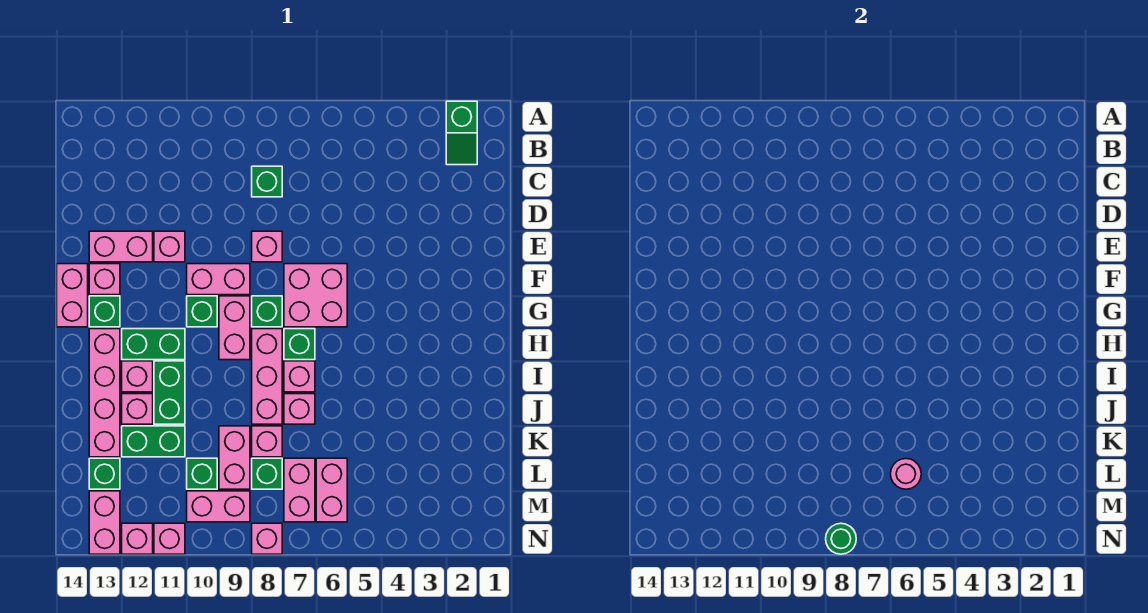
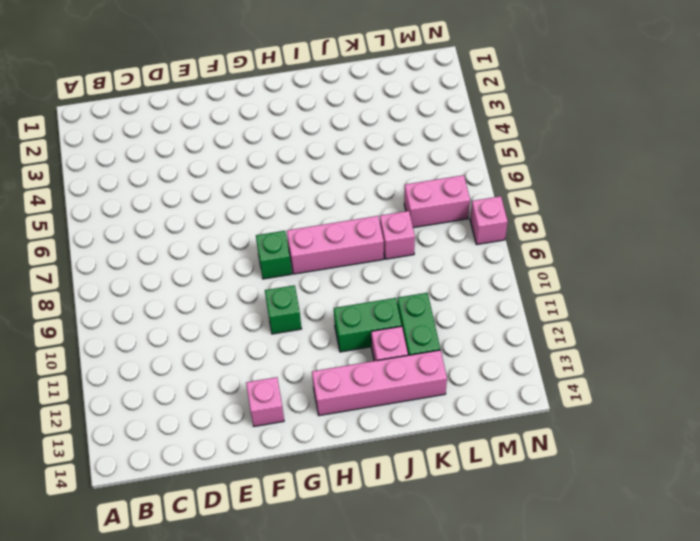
none -> green 1x2 slope [446,101,477,165]
none -> green 1x1 brick [252,166,282,197]
none -> pink 1x1 brick [252,231,282,262]
none -> pink 1x1 brick [154,231,185,262]

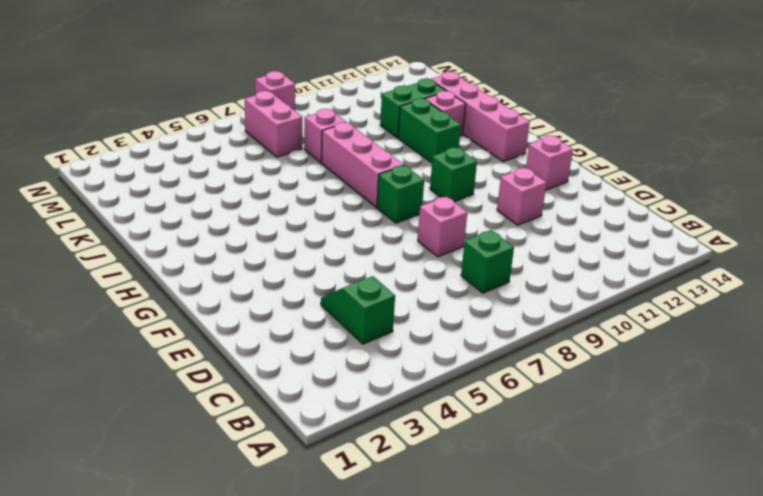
green 1x2 slope [321,276,395,344] -> green 1x2 slope moved to [446,101,477,165]
none -> pink 1x2 brick [89,231,153,262]
none -> pink 2x2 brick [284,264,347,327]
none -> pink 1x2 brick [187,264,250,295]
none -> pink 1x2 brick [57,264,88,327]

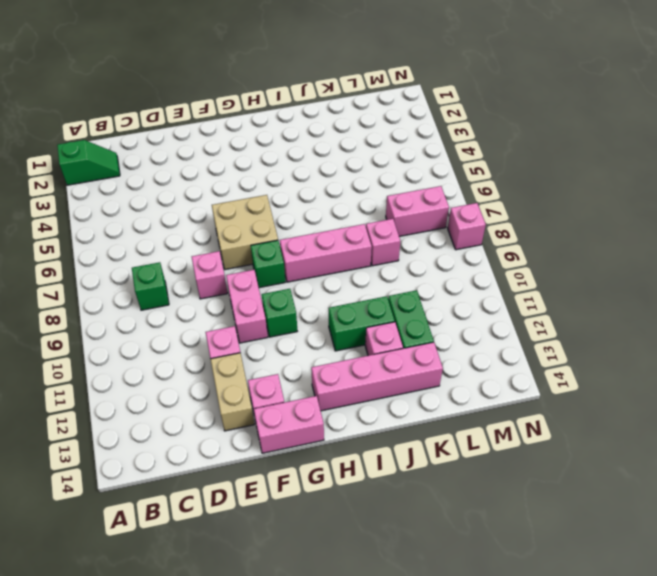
tan 1x2 brick [211,353,254,431] -> pink 1x2 brick [89,231,153,262]
tan 2x2 brick [212,195,278,270] -> pink 2x2 brick [284,264,347,327]
none -> pink 1x2 brick [219,296,250,360]
none -> green 1x1 brick [89,296,120,327]
none -> green 1x1 brick [284,329,315,360]
none -> green 1x2 brick [122,329,185,360]

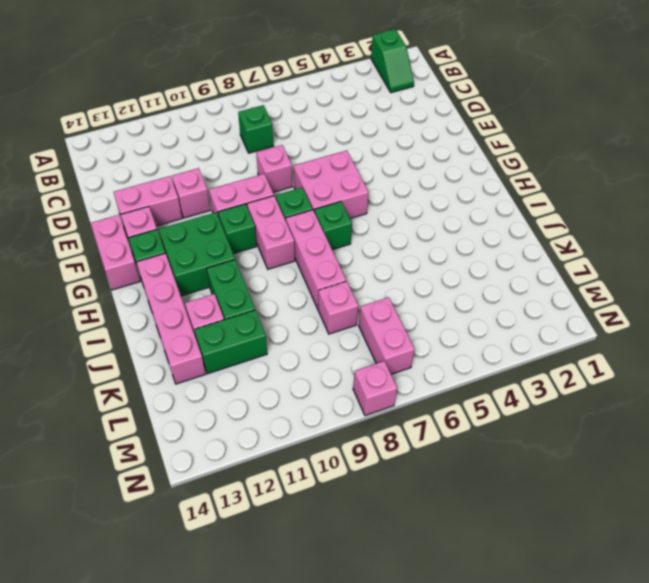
green 2x2 brick [159,212,235,296] -> green 1x2 brick [122,329,185,360]
none -> pink 1x1 brick [284,361,315,392]
none -> pink 1x1 brick [122,361,153,392]
none -> pink 1x1 brick [284,394,315,424]
none -> pink 1x2 brick [219,426,250,489]

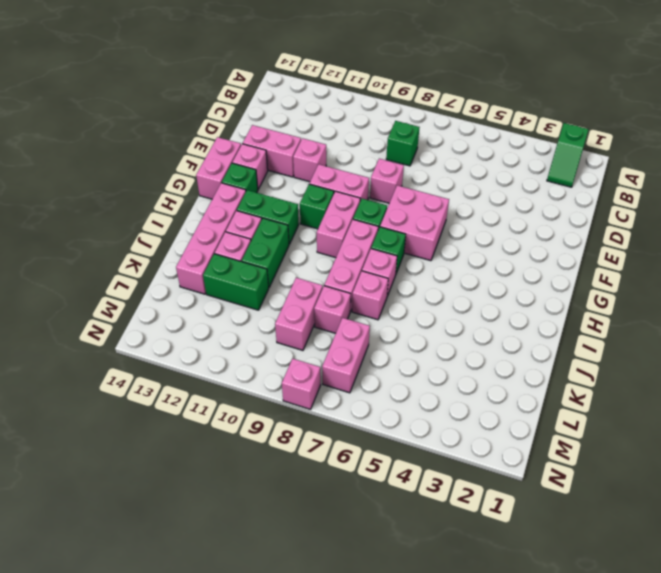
none -> pink 1x2 brick [316,458,347,522]
none -> green 1x1 brick [252,458,282,489]
none -> green 1x1 brick [187,458,217,489]
none -> green 1x1 brick [89,458,120,489]

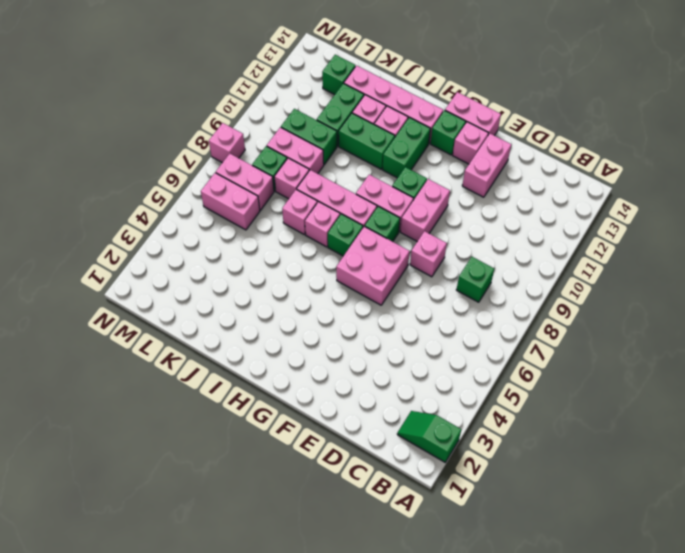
green 1x2 brick [281,109,337,165] -> green 1x1 brick [187,458,217,489]
none -> pink 1x1 brick [154,231,185,262]
none -> pink 1x2 brick [187,491,250,522]
none -> pink 1x2 brick [89,491,120,554]
none -> pink 1x1 brick [154,523,185,554]

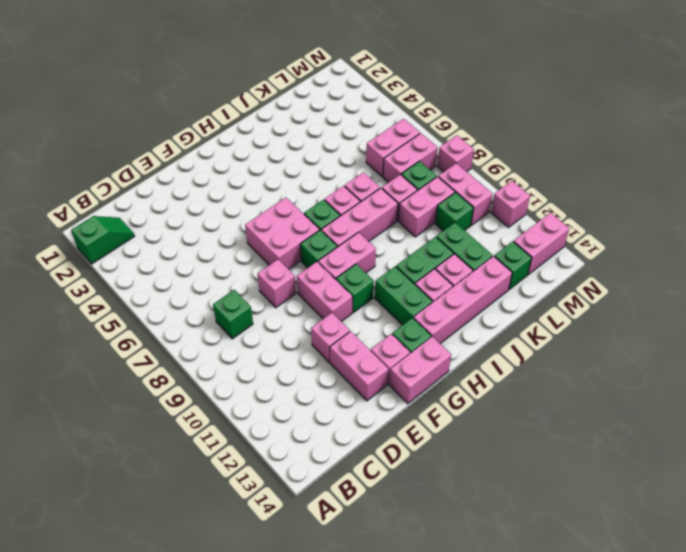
none -> pink 1x1 brick [122,523,153,554]
none -> pink 1x1 round brick [891,459,921,489]
none -> green 1x1 round brick [826,523,856,554]

